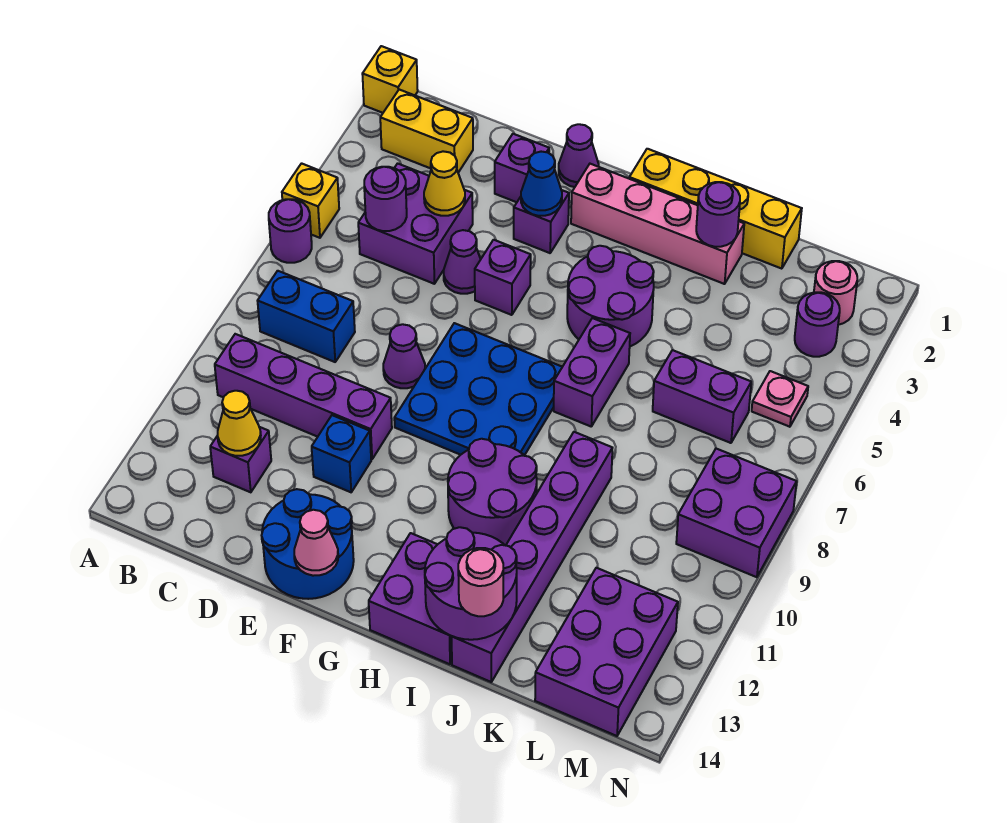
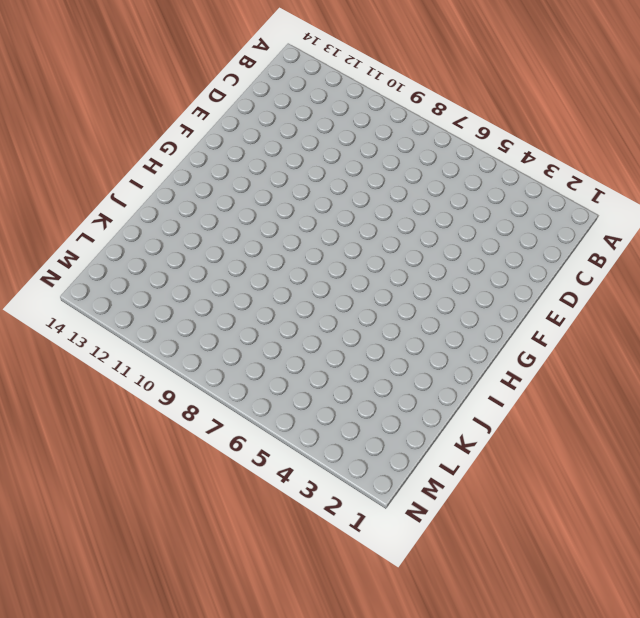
none -> yellow 1x1 brick [362,46,418,113]
none -> yellow 1x1 brick [282,163,339,238]
none -> purple 1x1 round brick [269,199,312,263]
none -> yellow 1x2 brick [380,90,473,173]

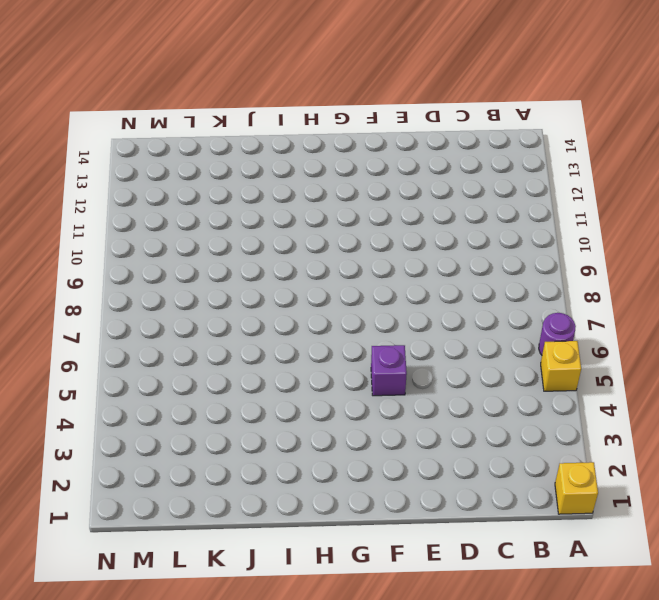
none -> yellow 1x2 brick [380,90,473,173]
none -> blue 1x2 brick [258,271,355,362]
none -> purple 1x4 brick [215,334,392,459]
none -> purple 2x2 brick [358,163,473,284]

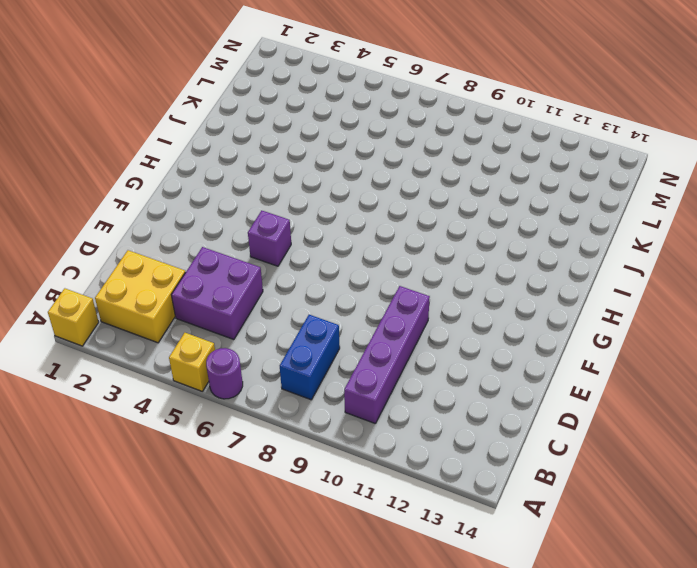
yellow 2x2 brick [95,250,186,343] -> yellow 1x2 brick [380,90,473,173]
none -> purple 1x1 brick [210,427,271,492]
none -> purple 1x1 brick [495,134,549,202]
none -> purple 1x1 cone [444,230,481,294]
none -> purple 1x1 cone [383,324,425,388]

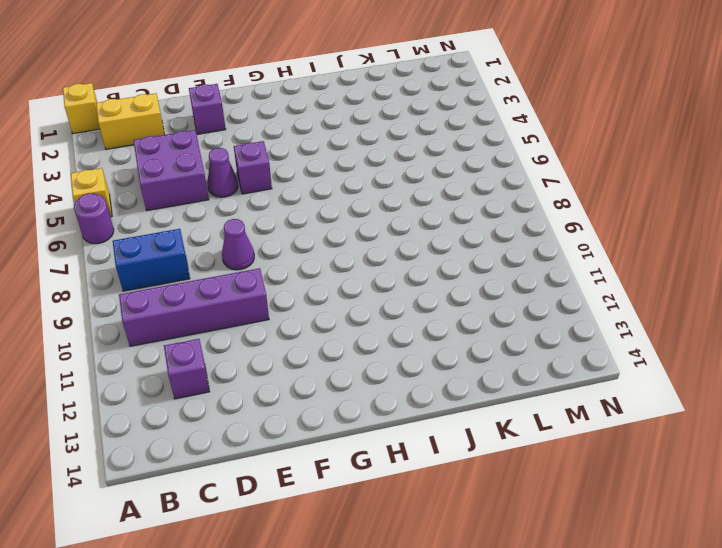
none -> blue 1x1 brick [312,415,371,492]
none -> blue 2x2 round brick [262,489,354,599]
none -> purple 1x1 cone [559,124,599,187]
none -> purple 1x1 brick [514,190,569,253]

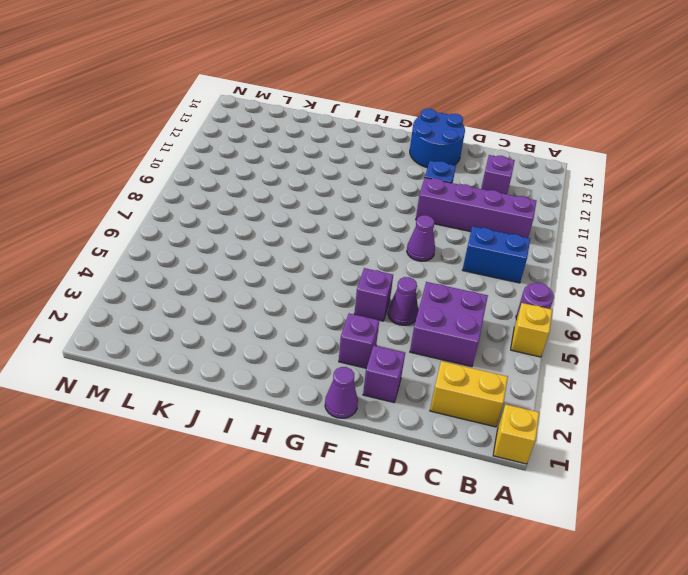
none -> blue 3x3 plate [394,323,562,455]
none -> pink 1x4 brick [571,164,744,284]
none -> yellow 1x4 brick [629,149,802,269]
none -> purple 2x2 round brick [567,246,654,346]

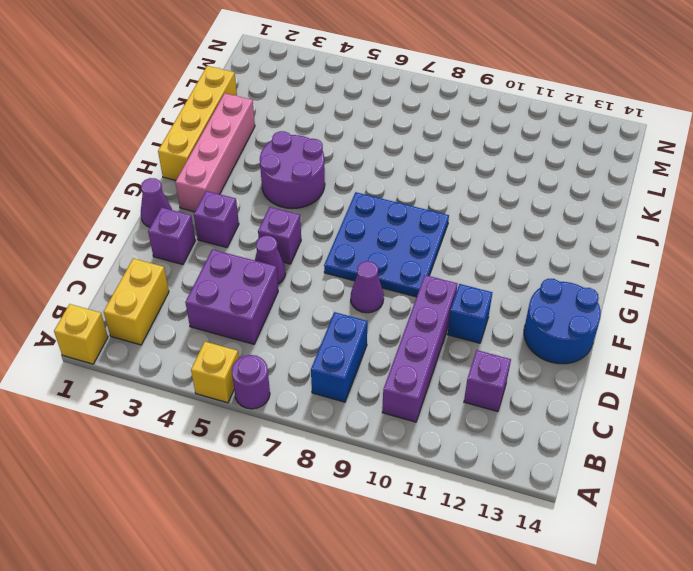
none -> purple 2x2 round brick [448,439,537,546]
none -> purple 2x2 brick [369,533,452,664]
none -> purple 1x2 brick [554,318,630,426]
none -> purple 1x6 brick [452,432,612,682]

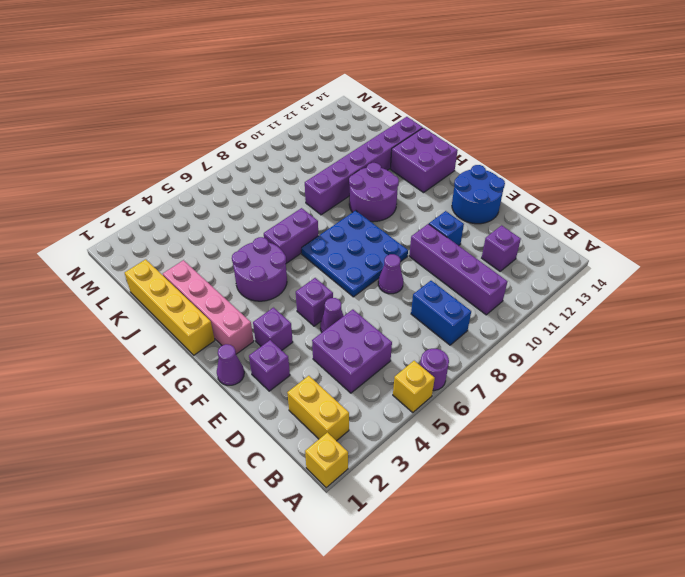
none -> purple 1x2 brick [653,350,751,443]
none -> purple 2x3 brick [535,568,678,736]
none -> pink 1x1 round brick [814,261,857,325]
none -> purple 1x1 round brick [795,292,840,357]

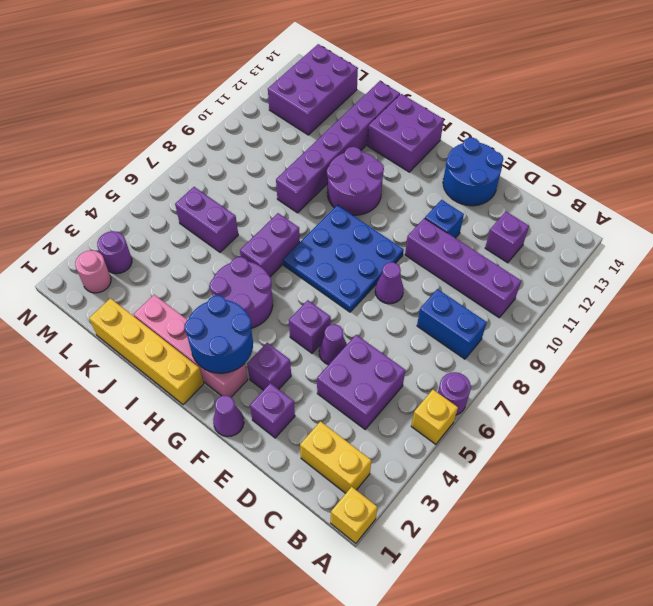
blue 2x2 round brick [185,295,253,373] -> none
none -> pink 1x1 plate [752,371,808,427]
none -> purple 2x2 brick [676,449,797,577]
none -> purple 1x1 round brick [364,167,407,231]
none -> yellow 1x1 cone [218,391,261,456]

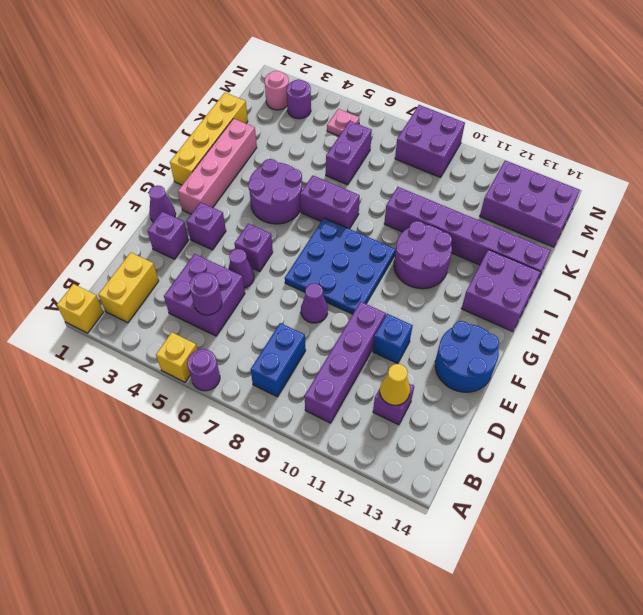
none -> yellow 1x1 cone [424,151,465,216]
none -> blue 1x1 cone [521,152,562,216]
none -> pink 1x1 cone [294,510,338,576]
none -> purple 2x2 round brick [425,527,517,640]

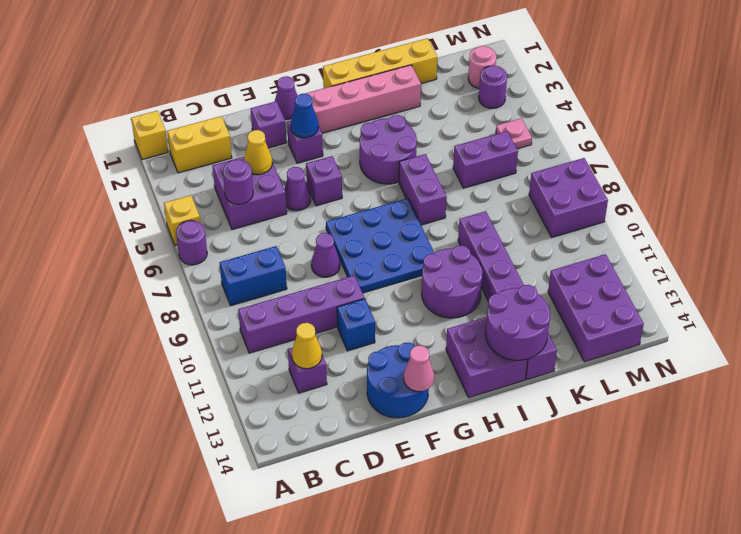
none -> purple 1x1 round brick [696,182,740,247]
none -> pink 1x1 round brick [458,548,503,616]

